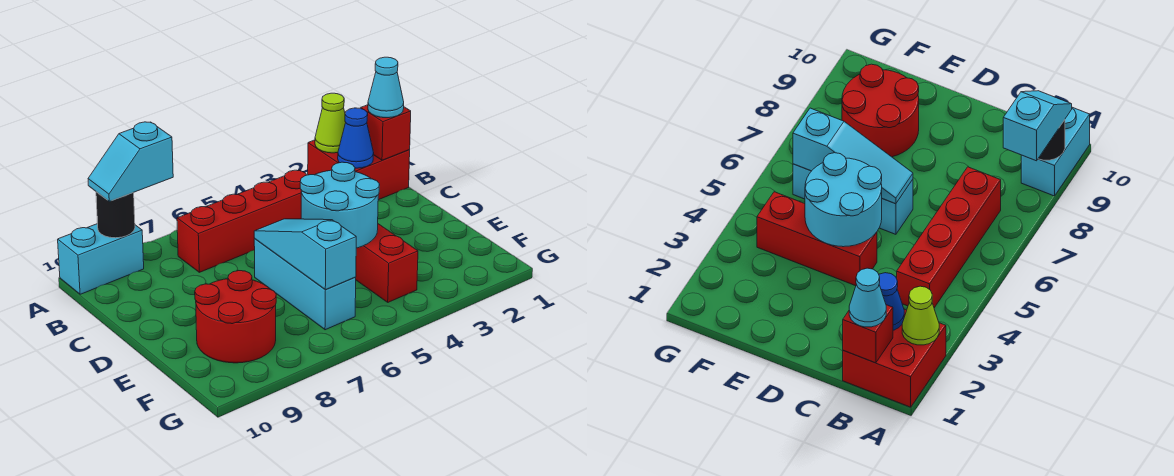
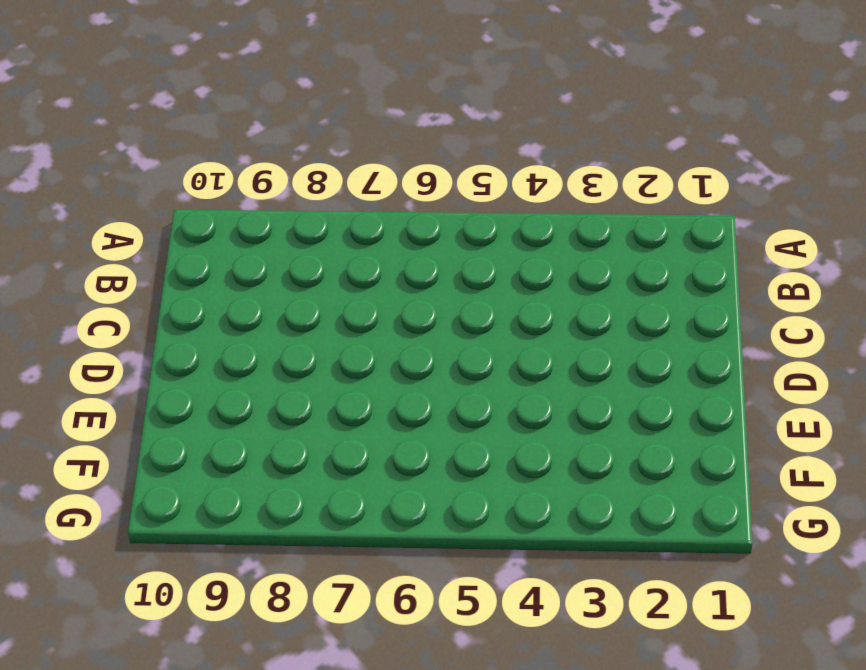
none -> red 2x2 brick [308,140,410,200]
none -> cyan 1x2 brick [58,224,144,294]
none -> red 1x4 brick [177,170,306,272]

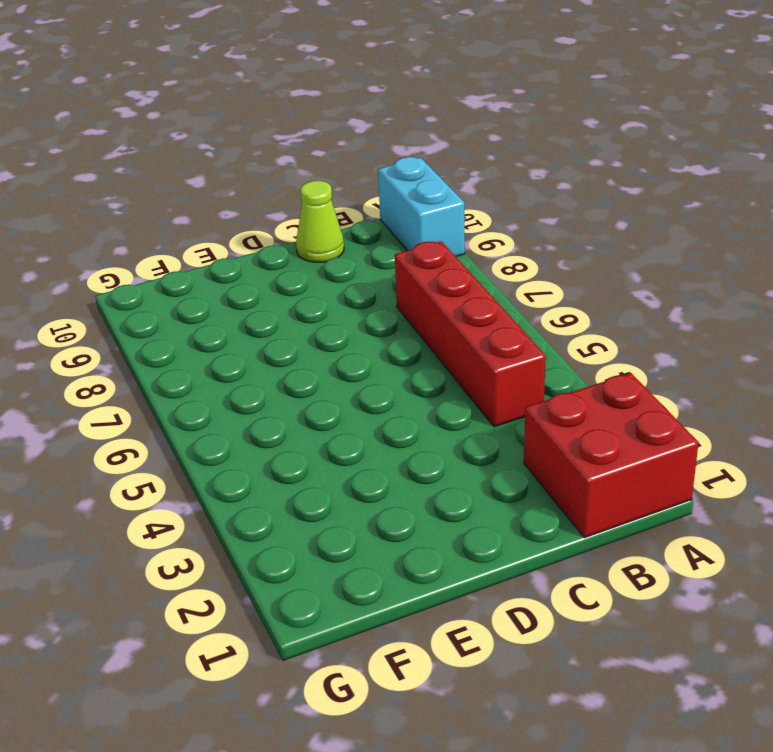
lime 1x1 cone [296,181,344,262] -> lime 1x1 cone moved to [315,93,346,153]
none -> red 1x3 brick [356,224,418,302]
none -> cyan 1x3 brick [254,239,356,330]
none -> red 2x2 round brick [195,271,276,363]

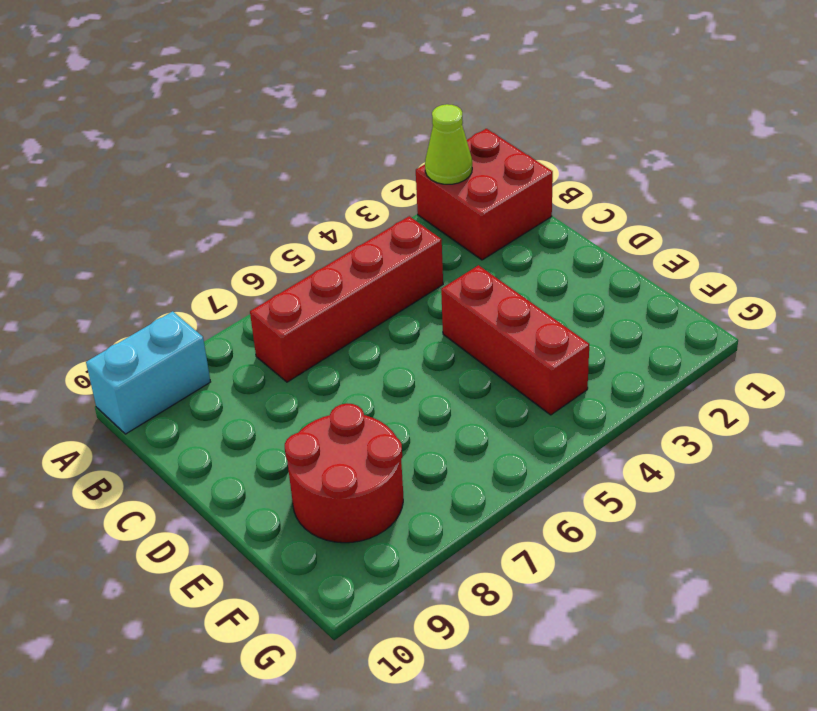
none -> cyan 1x3 brick [254,239,356,330]
none -> black 1x1 round brick [96,192,135,238]
none -> red 1x1 brick [361,105,411,160]

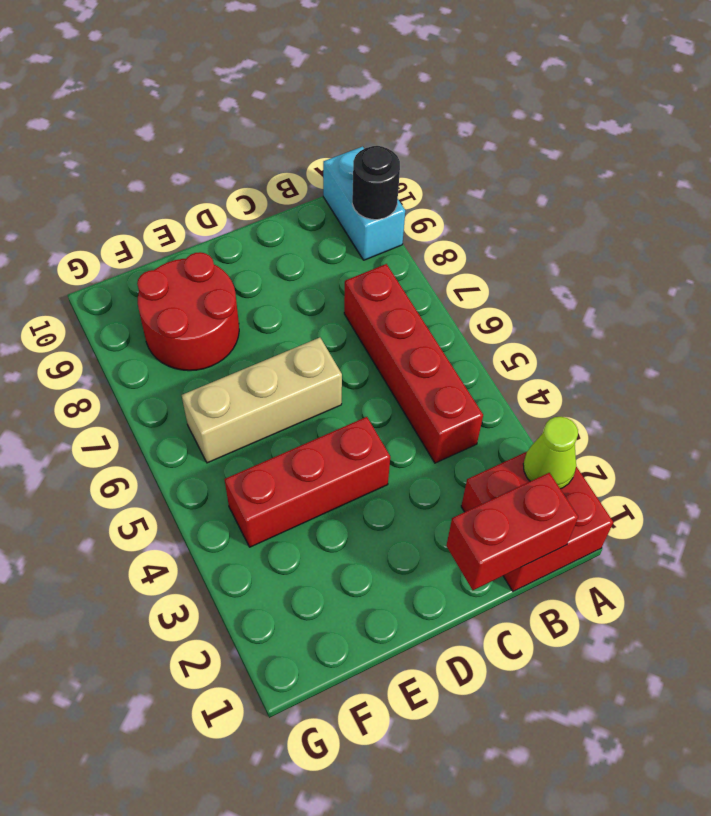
red 1x2 brick [446,473,578,590] -> red 1x1 brick [361,105,411,160]
tan 1x3 brick [182,338,342,463] -> cyan 1x3 brick [254,239,356,330]
none -> blue 1x1 cone [338,108,374,168]
none -> cyan 2x2 round brick [300,162,380,248]
none -> cyan 1x3 slope [254,219,356,290]

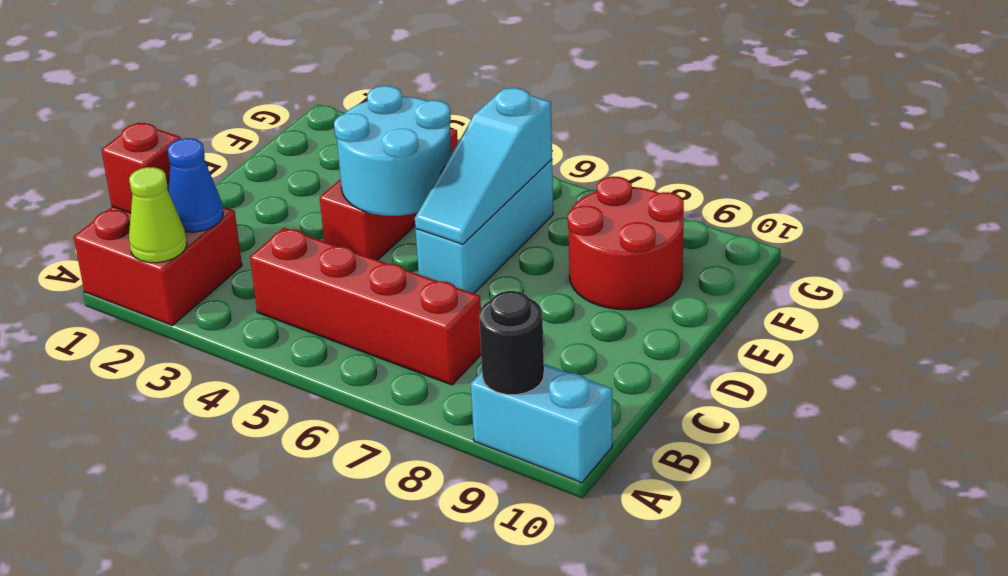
none -> cyan 1x2 slope [88,122,173,201]
none -> cyan 1x1 cone [368,57,404,118]

